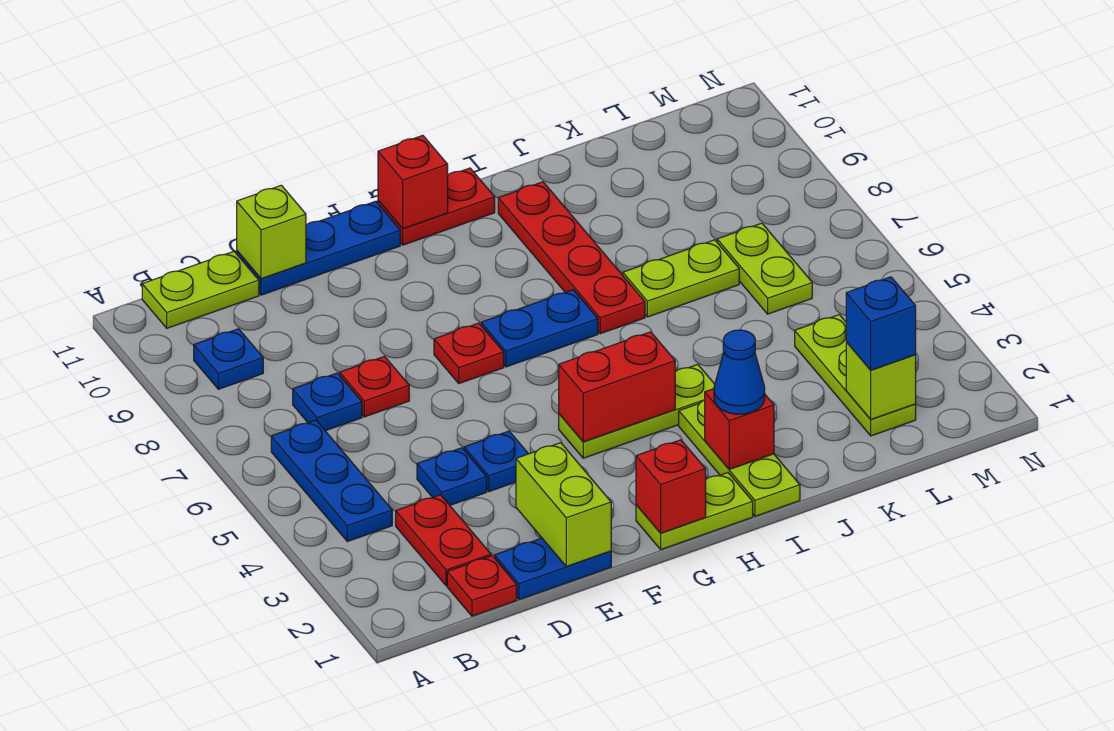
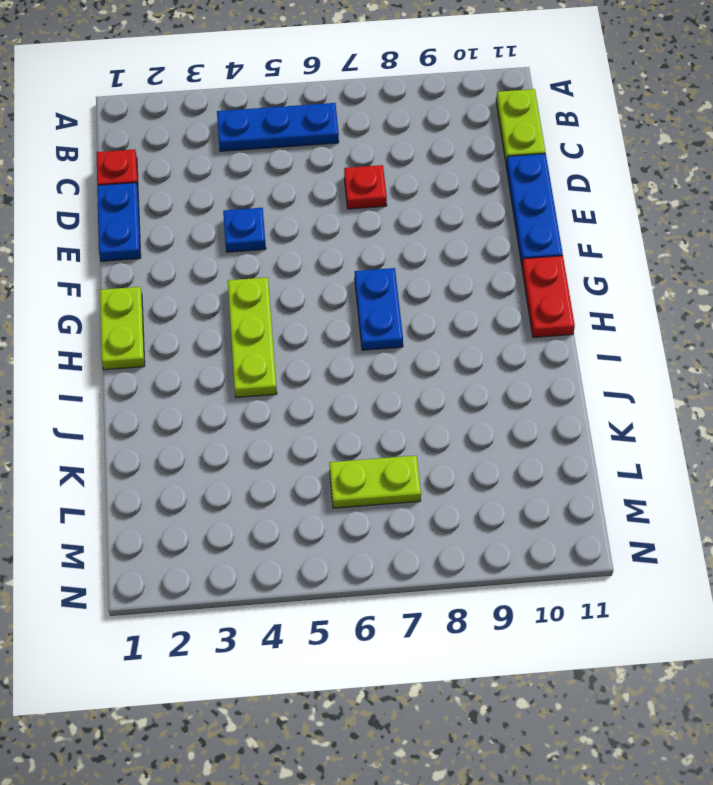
none -> blue 1x1 plate [194,329,263,389]
none -> red 1x2 plate [396,495,491,586]
none -> blue 1x1 plate [293,373,362,431]
none -> blue 1x1 plate [417,448,487,505]

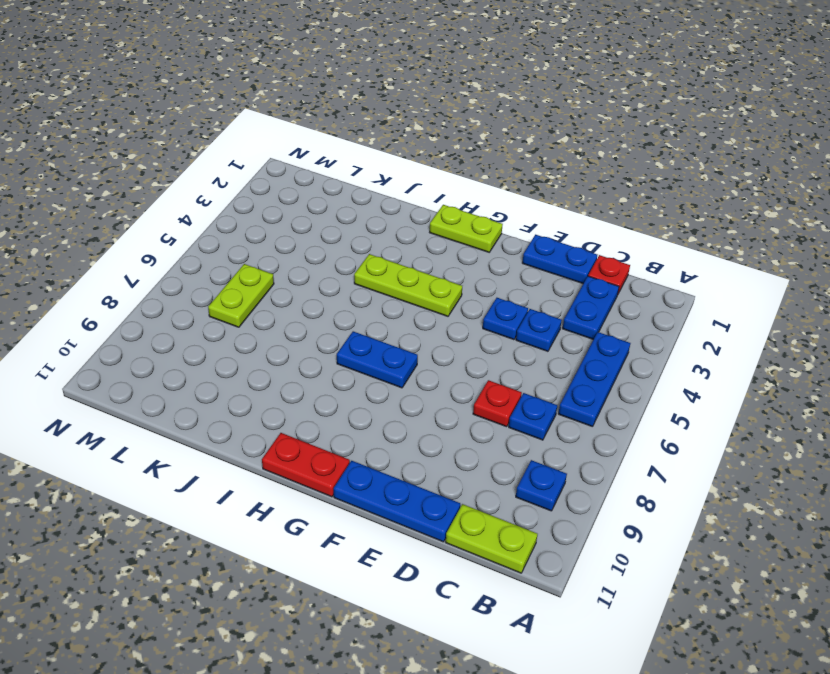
blue 1x2 plate [562,276,619,339] -> red 1x2 plate [396,495,491,586]
none -> red 1x1 plate [434,323,504,383]
none -> lime 1x3 plate [679,400,800,516]
none -> red 1x4 plate [498,182,645,334]
none -> lime 1x2 plate [623,240,739,317]

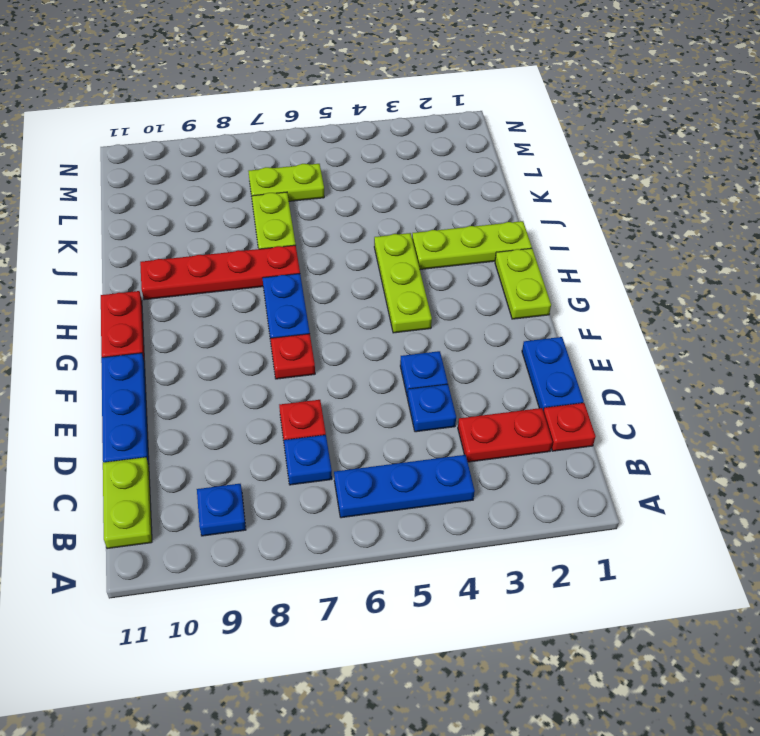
none -> lime 1x3 plate [795,315,916,436]
none -> lime 1x1 brick [237,185,306,279]
none -> lime 1x2 brick [516,443,611,566]
none -> red 1x1 brick [636,440,706,533]

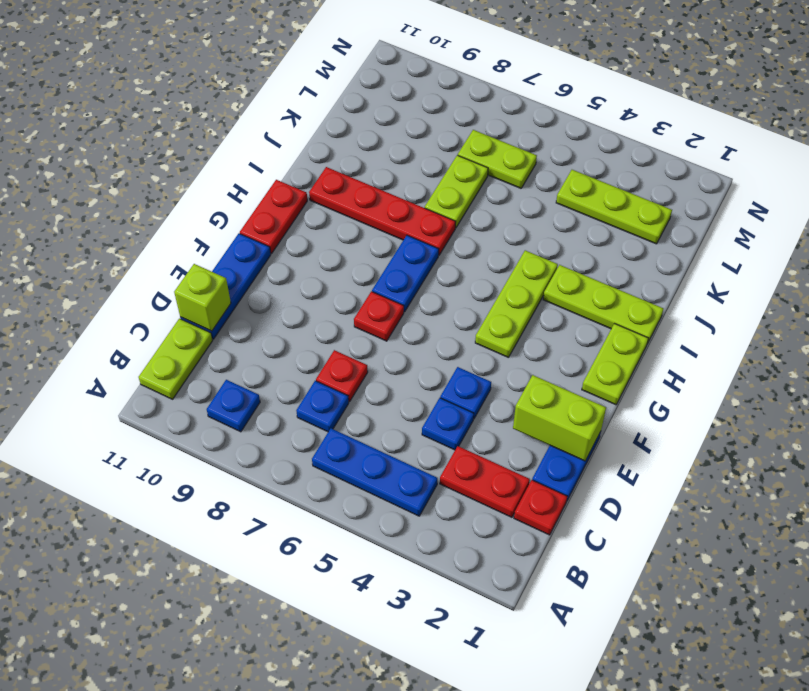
none -> red 1x1 brick [636,440,706,533]
none -> red 1x2 brick [559,332,675,442]
none -> red 1x1 brick [378,135,448,229]
none -> red 1x1 brick [705,389,774,469]

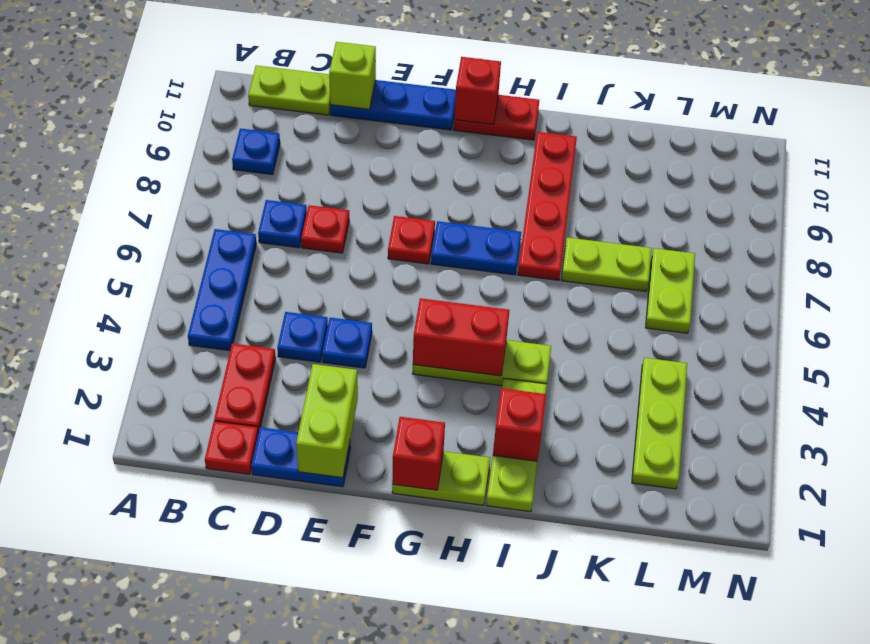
none -> lime 1x1 brick [846,342,916,419]
none -> blue 1x1 cone [714,330,765,414]
none -> blue 1x1 brick [846,277,916,370]

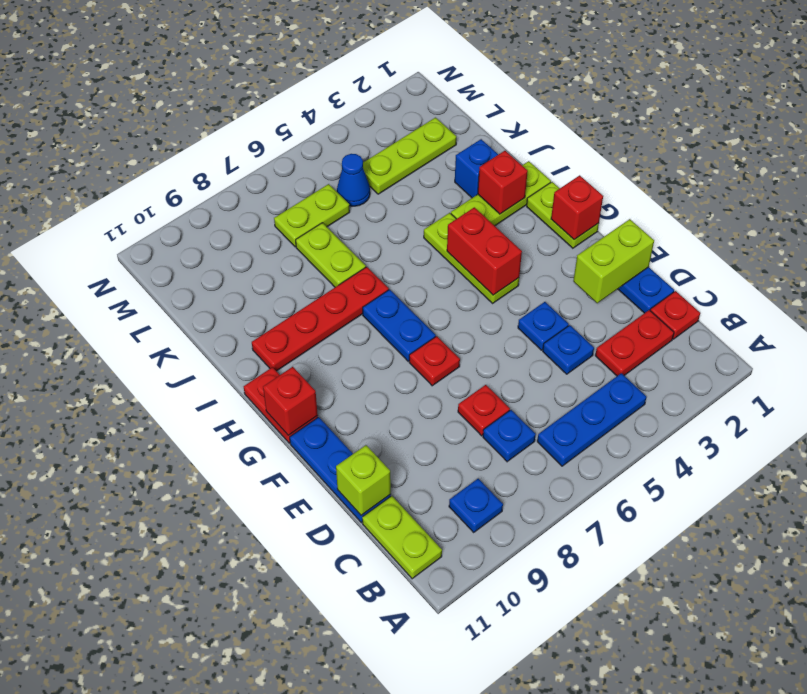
blue 1x1 brick [455,139,498,198] -> blue 1x1 brick moved to [846,277,916,370]
blue 1x1 cone [337,154,370,206] -> blue 1x1 cone moved to [714,330,765,414]
none -> lime 1x1 brick [846,342,916,419]

